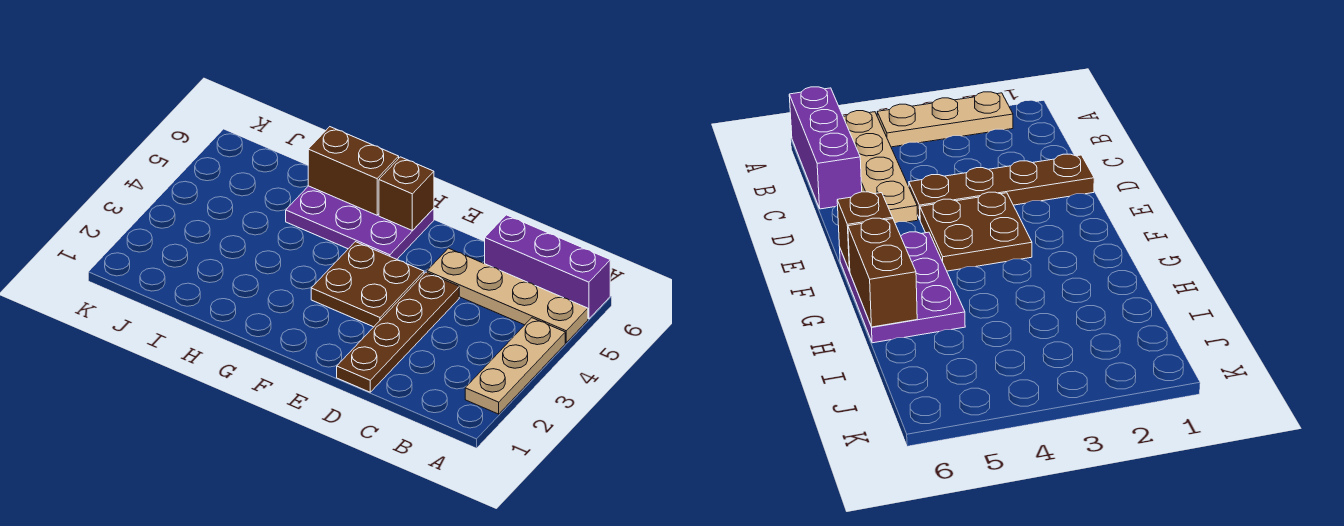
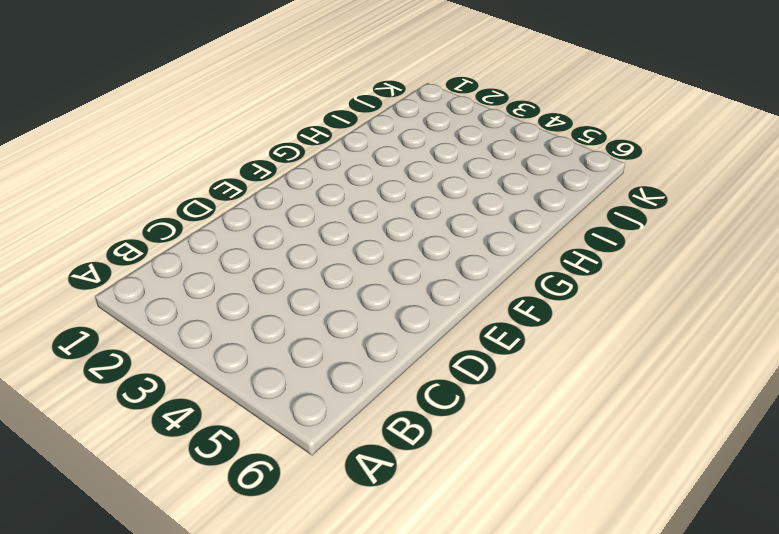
none -> tan 1x3 plate [465,318,565,414]
none -> tan 1x4 plate [427,248,588,342]

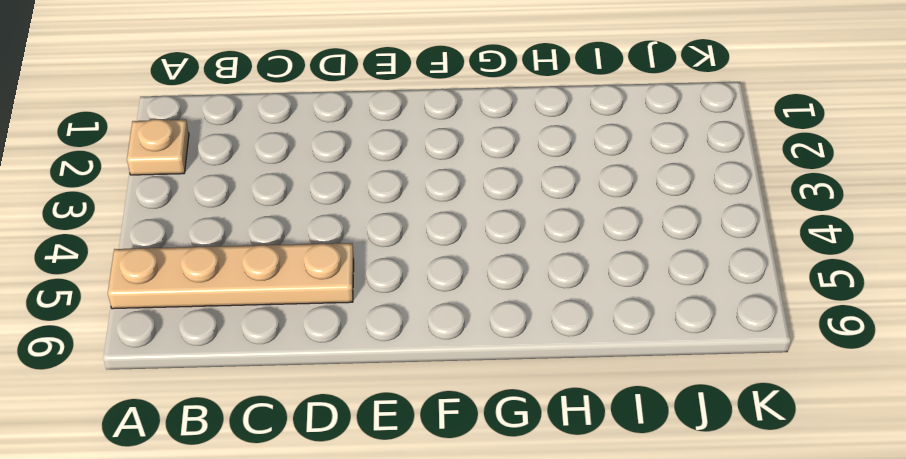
tan 1x1 plate [127,119,189,175] -> tan 1x3 plate [465,318,565,414]
none -> purple 1x3 brick [485,215,610,319]
none -> brown 1x4 plate [337,272,459,392]

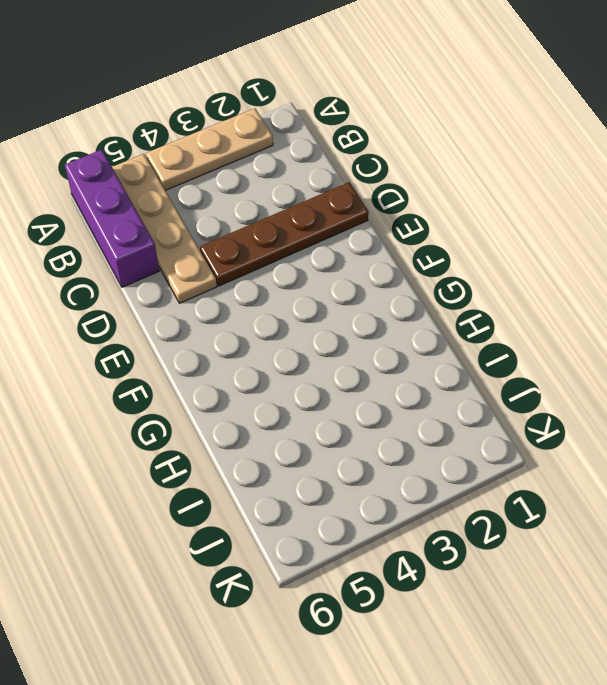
none -> brown 2x2 plate [311,242,424,327]
none -> purple 2x3 plate [286,186,434,259]

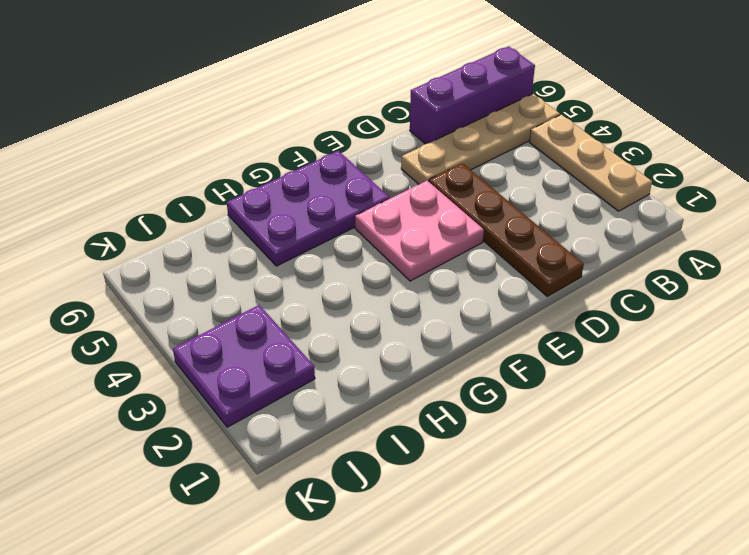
pink 2x2 plate [355,181,484,281] -> brown 2x2 plate [311,242,424,327]
purple 2x2 plate [173,305,315,427] -> none
none -> brown 1x1 brick [379,157,434,231]
none -> brown 1x2 brick [308,127,399,215]

